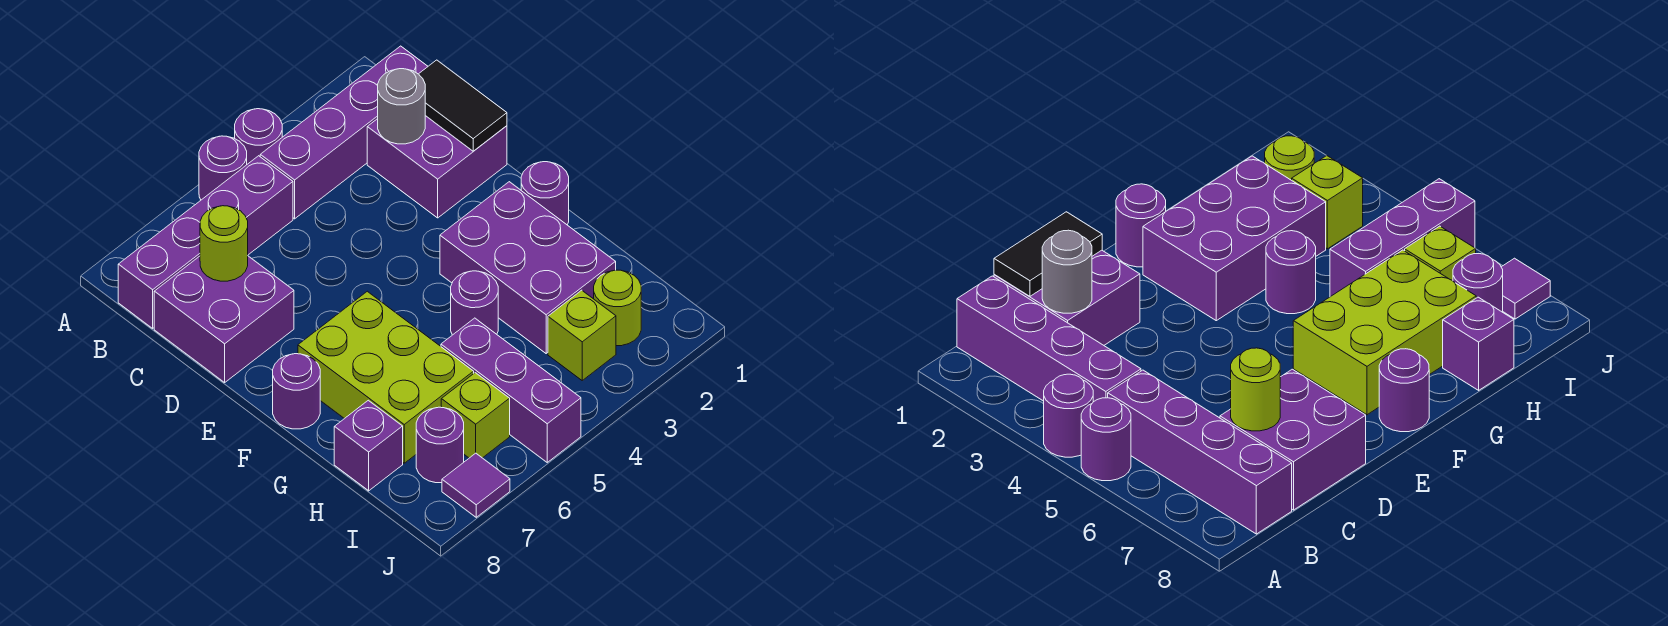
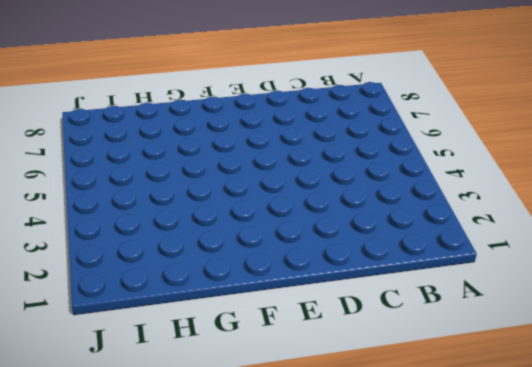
none -> purple 1x1 round brick [235,109,282,164]
none -> purple 1x1 round brick [199,136,247,200]
none -> purple 1x4 brick [260,46,428,219]

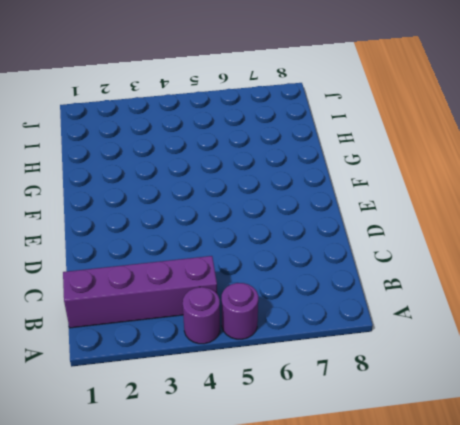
none -> purple 1x4 brick [118,156,293,328]
none -> purple 2x2 brick [367,116,507,218]
none -> purple 2x2 brick [154,256,294,382]

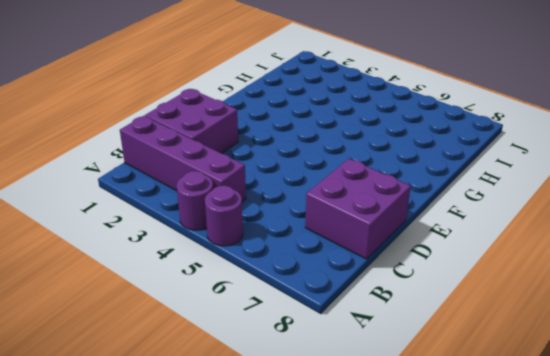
none -> purple 1x4 brick [118,156,293,328]
none -> purple 1x1 round brick [521,162,569,225]
none -> purple 2x3 brick [440,182,616,353]

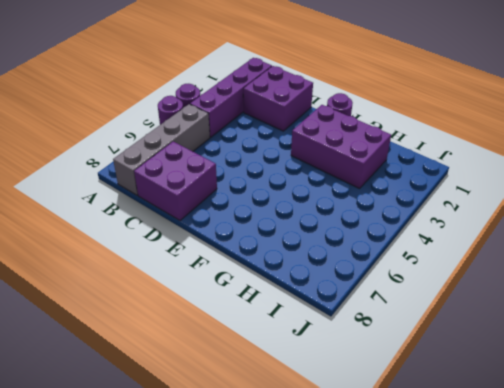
grey 1x4 brick [113,104,210,195] -> purple 1x4 brick [118,156,293,328]
none -> lime 2x3 brick [298,291,474,463]
none -> purple 1x1 round brick [273,354,320,429]
none -> purple 1x1 round brick [451,271,498,335]

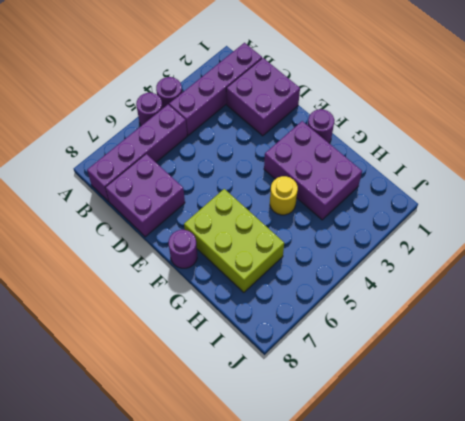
yellow 1x1 round brick [270,176,298,215] -> purple 1x1 round brick [451,271,498,335]
none -> purple 1x3 brick [441,318,581,462]
none -> purple 1x1 brick [334,400,403,491]
none -> lime 1x1 round brick [594,270,641,346]

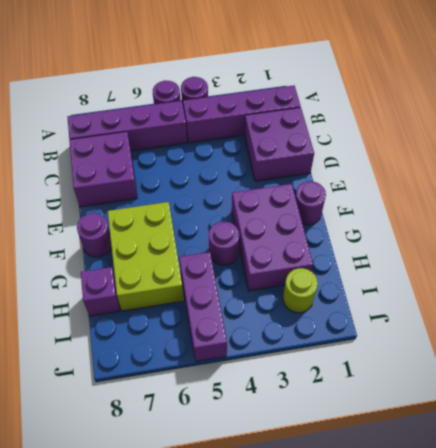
none -> lime 1x1 brick [548,290,616,380]
none -> lime 1x1 brick [441,373,510,458]
none -> purple 1x1 round brick [416,407,464,483]

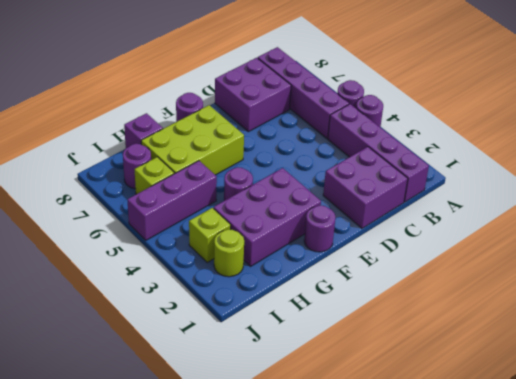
none -> purple 1x1 tile [442,453,510,517]
none -> black 1x2 tile [419,60,507,151]
none -> grey 1x1 round brick [378,69,425,144]

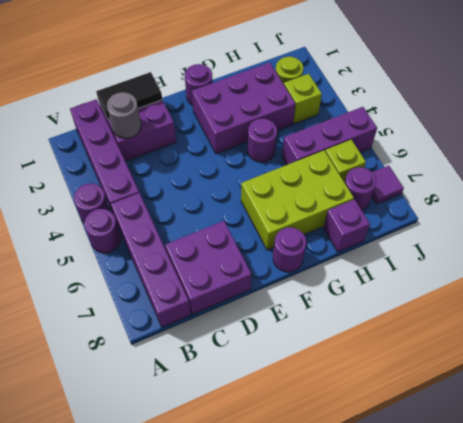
none -> lime 1x1 round brick [200,206,248,281]

